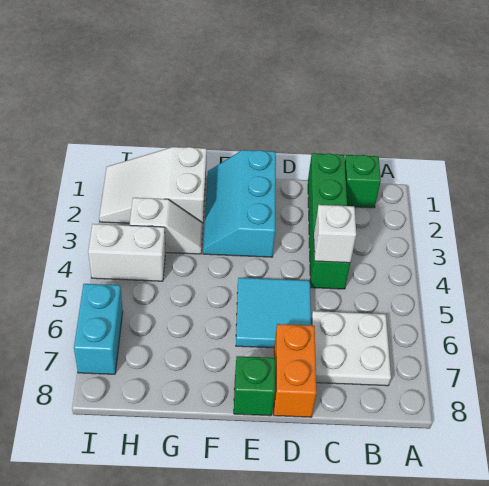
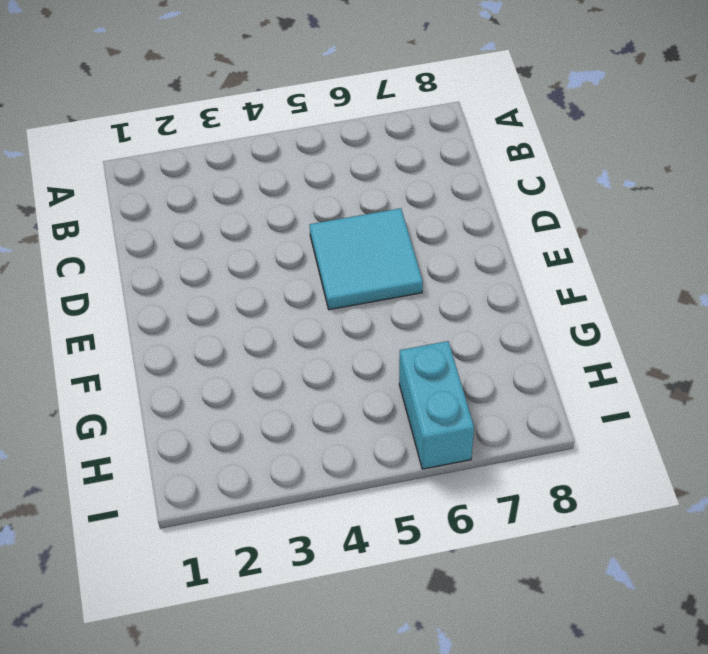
cyan 1x2 brick [399,341,474,469] -> cyan 1x2 brick turned to [74,284,123,374]
none -> green 1x1 brick [345,155,381,208]
none -> white 2x2 plate [311,311,391,386]
none -> green 1x4 brick [308,153,350,289]

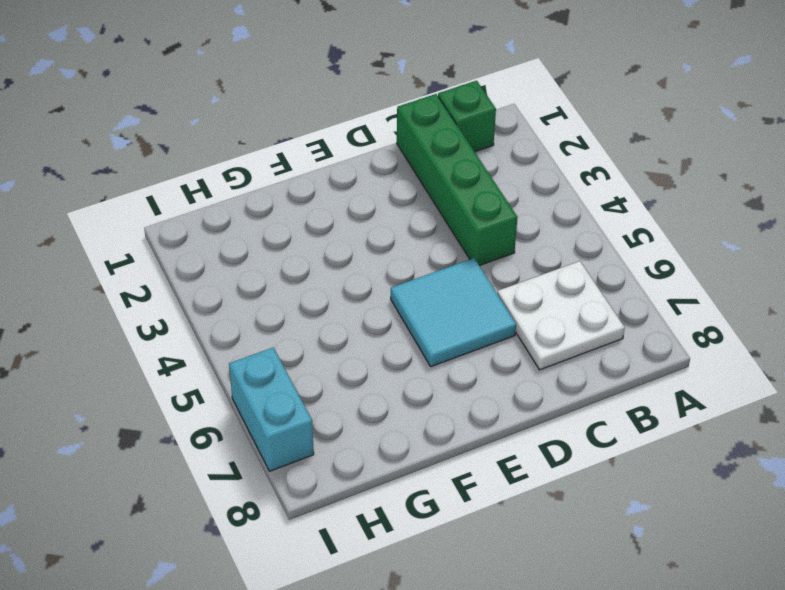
none -> orange 1x2 brick [274,324,316,417]
none -> cyan 2x3 slope [203,150,276,257]
none -> green 1x1 brick [234,356,275,416]

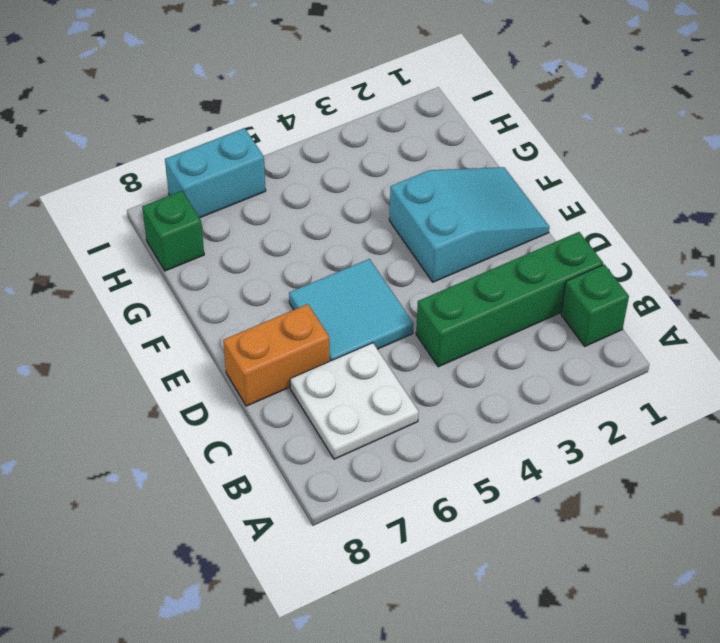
cyan 2x3 slope [389,167,549,282] -> cyan 2x3 slope turned to [203,150,276,257]
green 1x1 brick [142,191,204,271] -> green 1x1 brick moved to [234,356,275,416]
none -> white 2x3 slope [99,147,207,223]
none -> white 1x2 slope [130,198,203,254]
none -> white 1x2 brick [88,224,165,281]

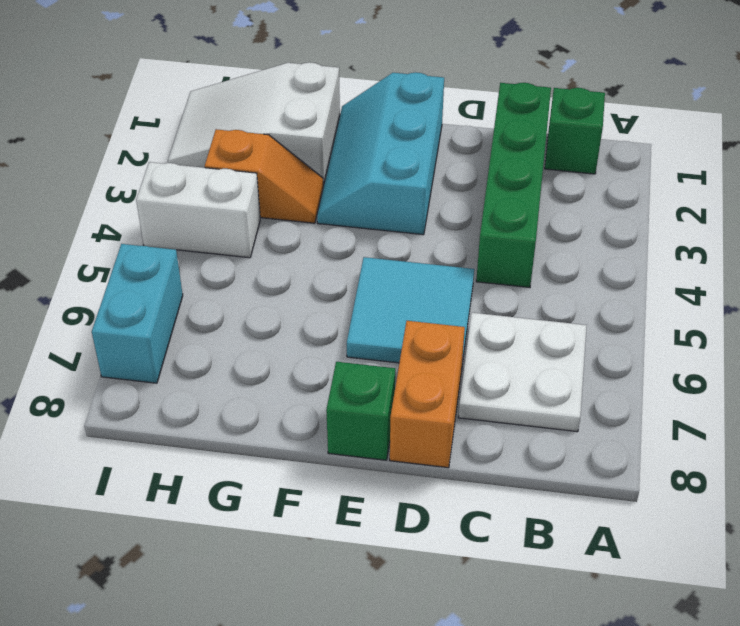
orange 1x2 slope [205,129,323,223] -> white 1x2 slope [130,198,203,254]
none -> white 1x1 brick [314,205,356,263]

